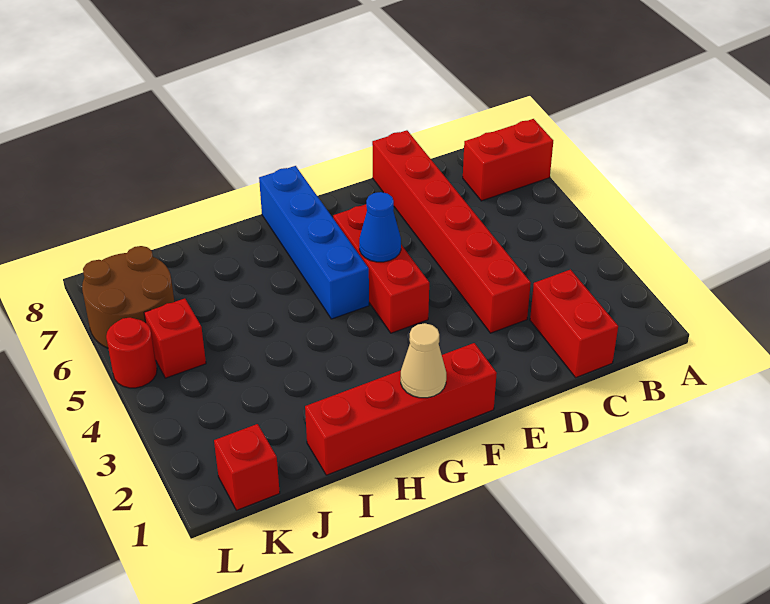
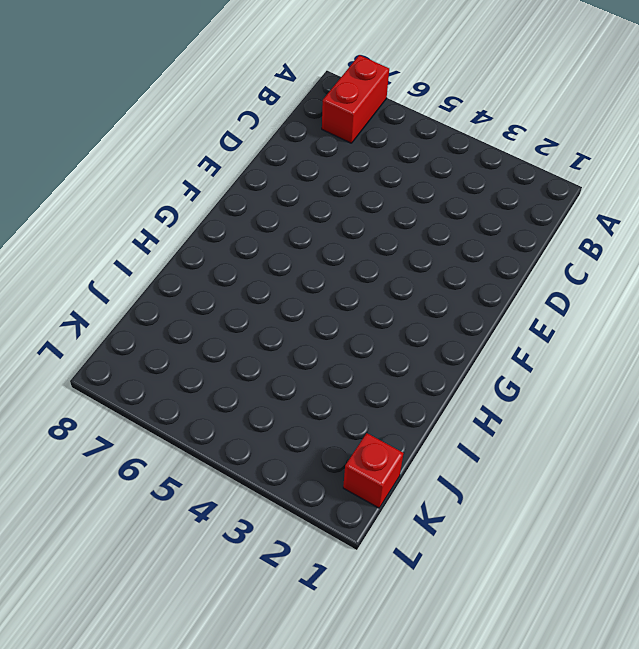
none -> red 1x2 brick [530,270,618,377]
none -> red 1x6 brick [372,130,531,333]
none -> red 1x4 brick [305,343,497,475]

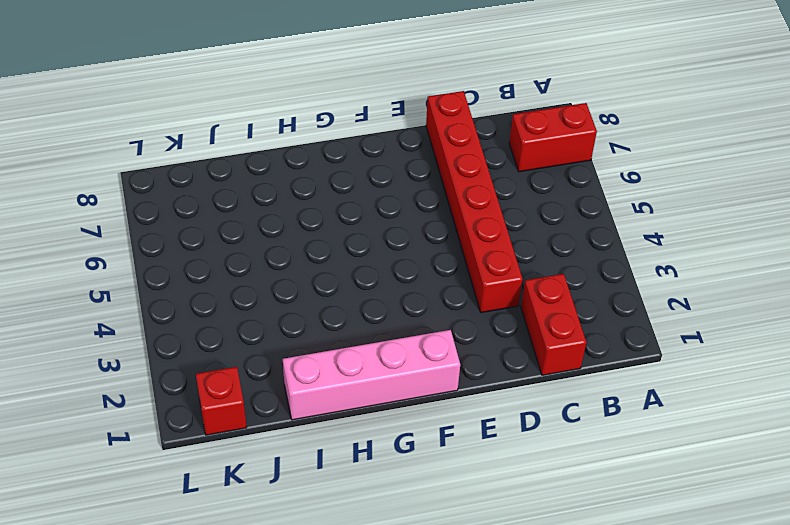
pink 1x4 brick [283,330,460,420] -> red 1x4 brick [305,343,497,475]
none -> red 1x3 brick [333,204,429,333]
none -> blue 1x4 brick [259,166,369,319]
none -> red 1x1 brick [144,299,206,378]

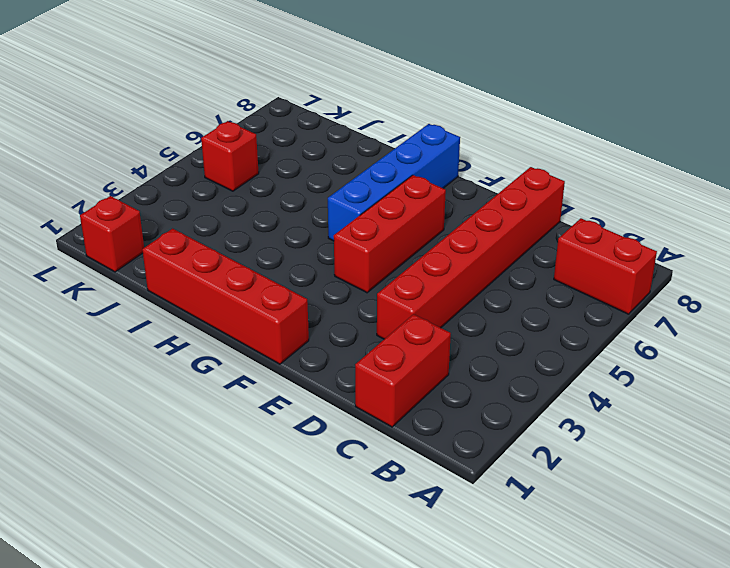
none -> brown 2x2 round brick [82,246,174,348]
none -> red 1x1 round brick [106,318,157,388]
none -> blue 1x1 cone [359,192,401,262]

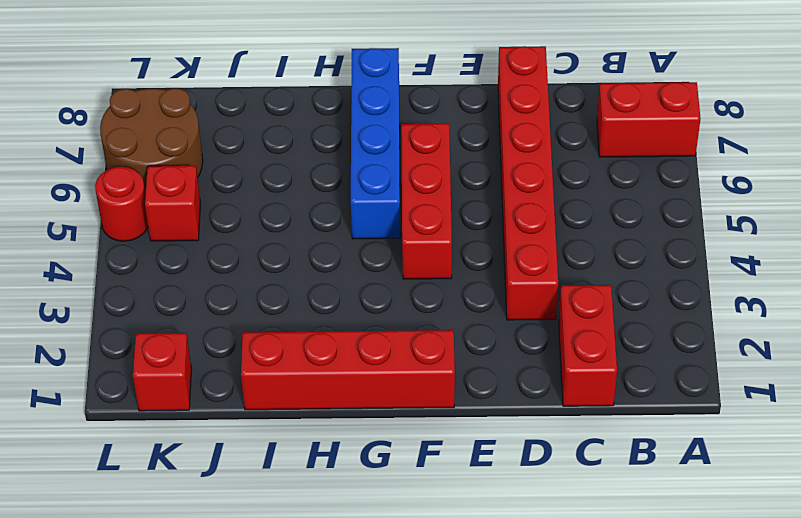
none -> blue 1x1 cone [359,192,401,262]
none -> tan 1x1 cone [401,323,446,398]

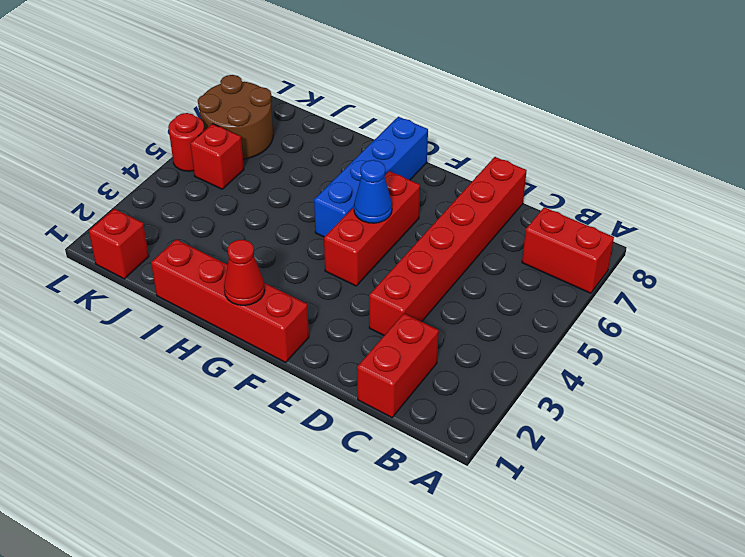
red 1x1 cone [224,240,265,305] -> tan 1x1 cone [401,323,446,398]

